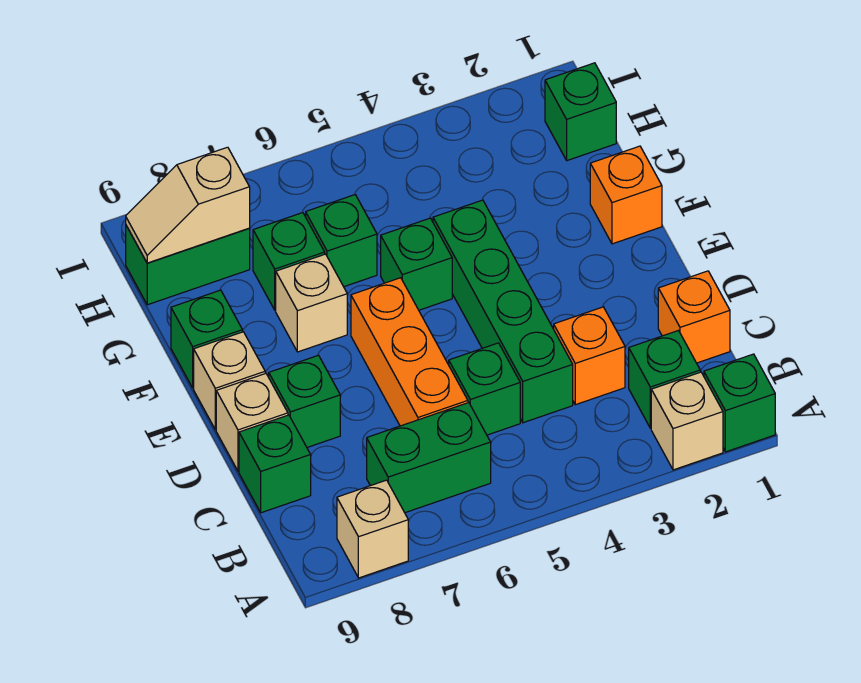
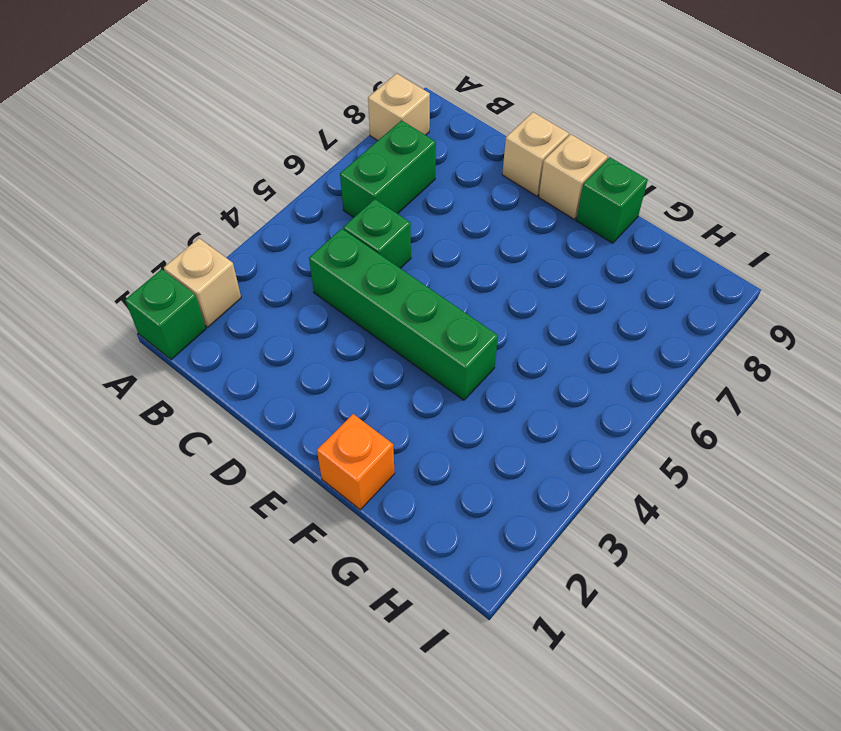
none -> green 1x1 brick [629,331,700,428]
none -> orange 1x1 brick [658,271,730,363]
none -> orange 1x1 brick [554,307,625,405]

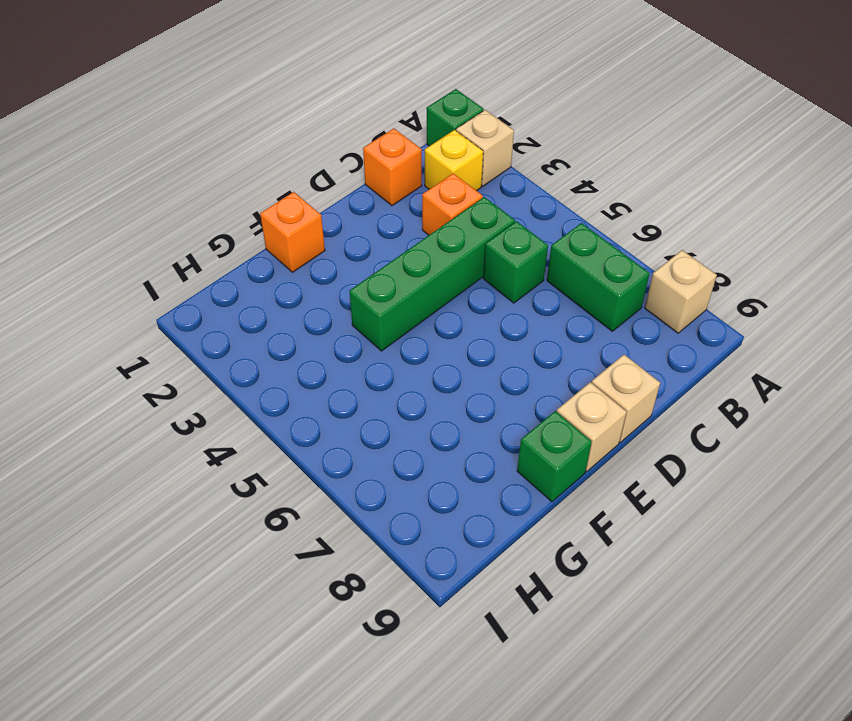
yellow 1x1 brick [425,130,483,191] -> green 1x1 brick [629,331,700,428]
none -> orange 1x3 brick [351,278,468,426]
none -> green 1x1 brick [239,415,311,513]
none -> green 1x1 brick [269,355,340,447]

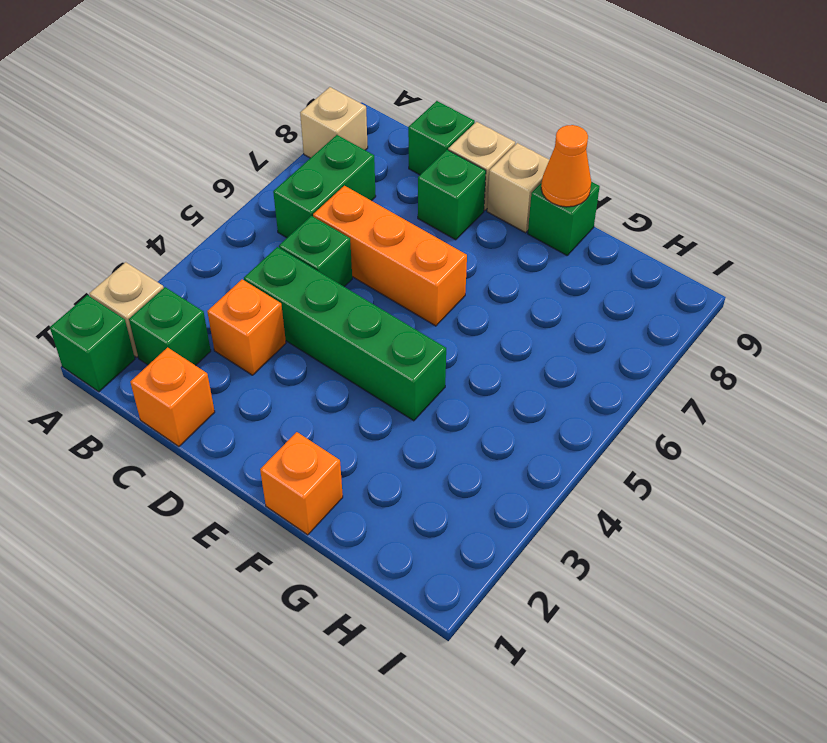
orange 1x1 cone [541,125,591,207] -> none
none -> green 1x1 brick [381,218,452,310]
none -> tan 1x1 brick [276,254,347,352]
none -> green 1x1 brick [306,195,377,287]

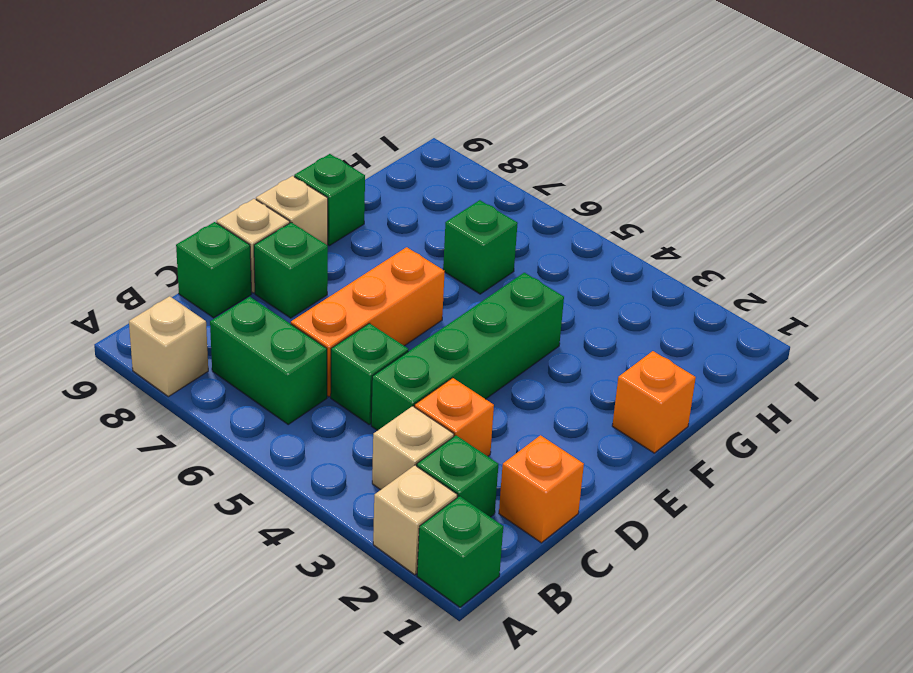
tan 1x1 brick [372,406,454,490] -> tan 1x1 brick moved to [276,254,347,352]
none -> green 1x1 brick [381,218,452,310]
none -> green 1x1 brick [253,213,325,310]
none -> green 1x1 brick [545,63,616,161]

